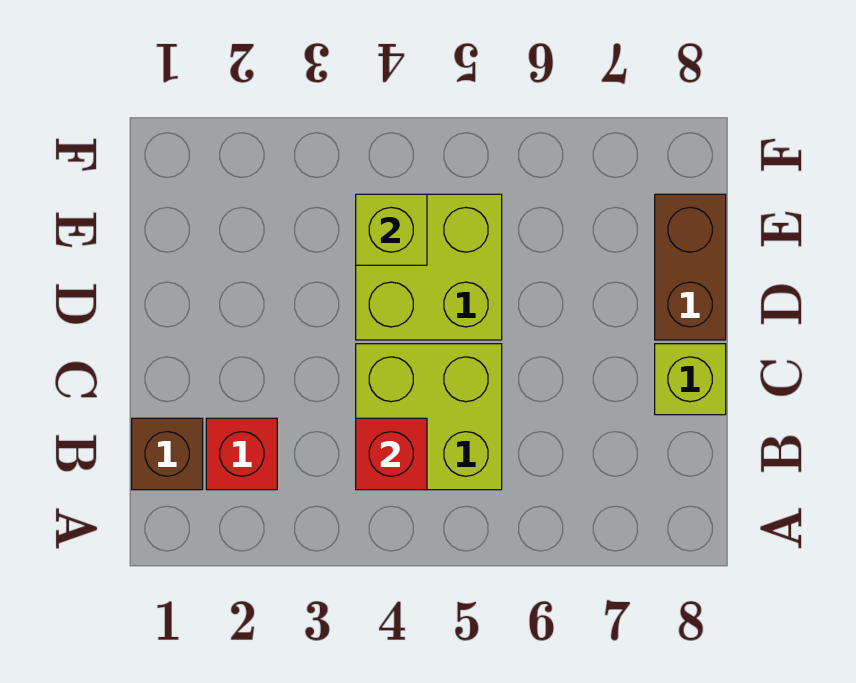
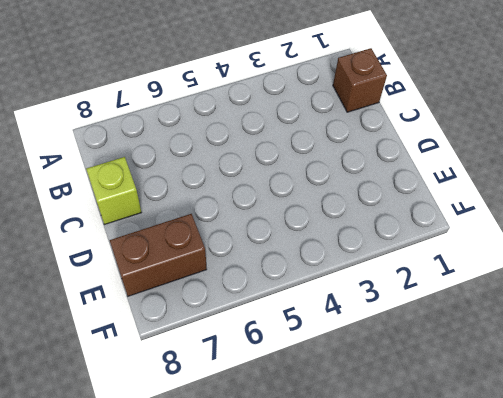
brown 1x2 brick [110,214,207,296] -> brown 1x2 brick turned to [655,194,726,340]
none -> red 1x1 brick [206,418,277,490]
none -> lime 2x2 brick [356,344,502,490]

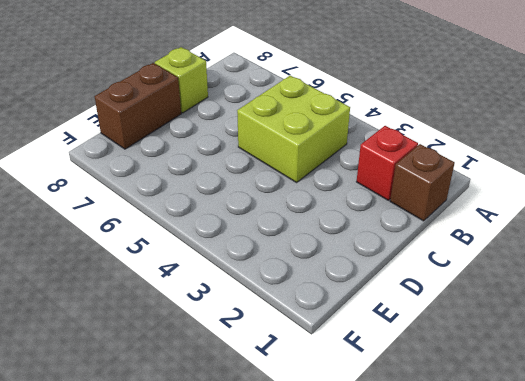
none -> lime 2x2 brick [356,194,502,340]
none -> red 1x1 brick [356,418,427,490]

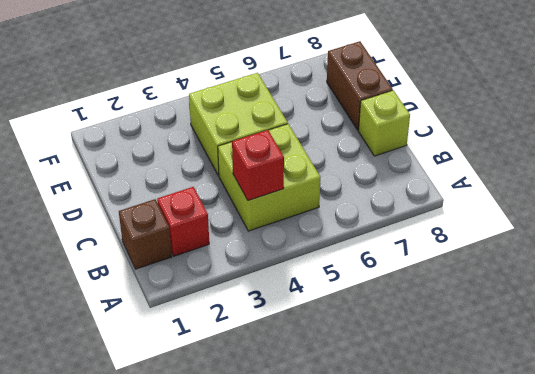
none -> lime 1x1 brick [356,194,427,265]

